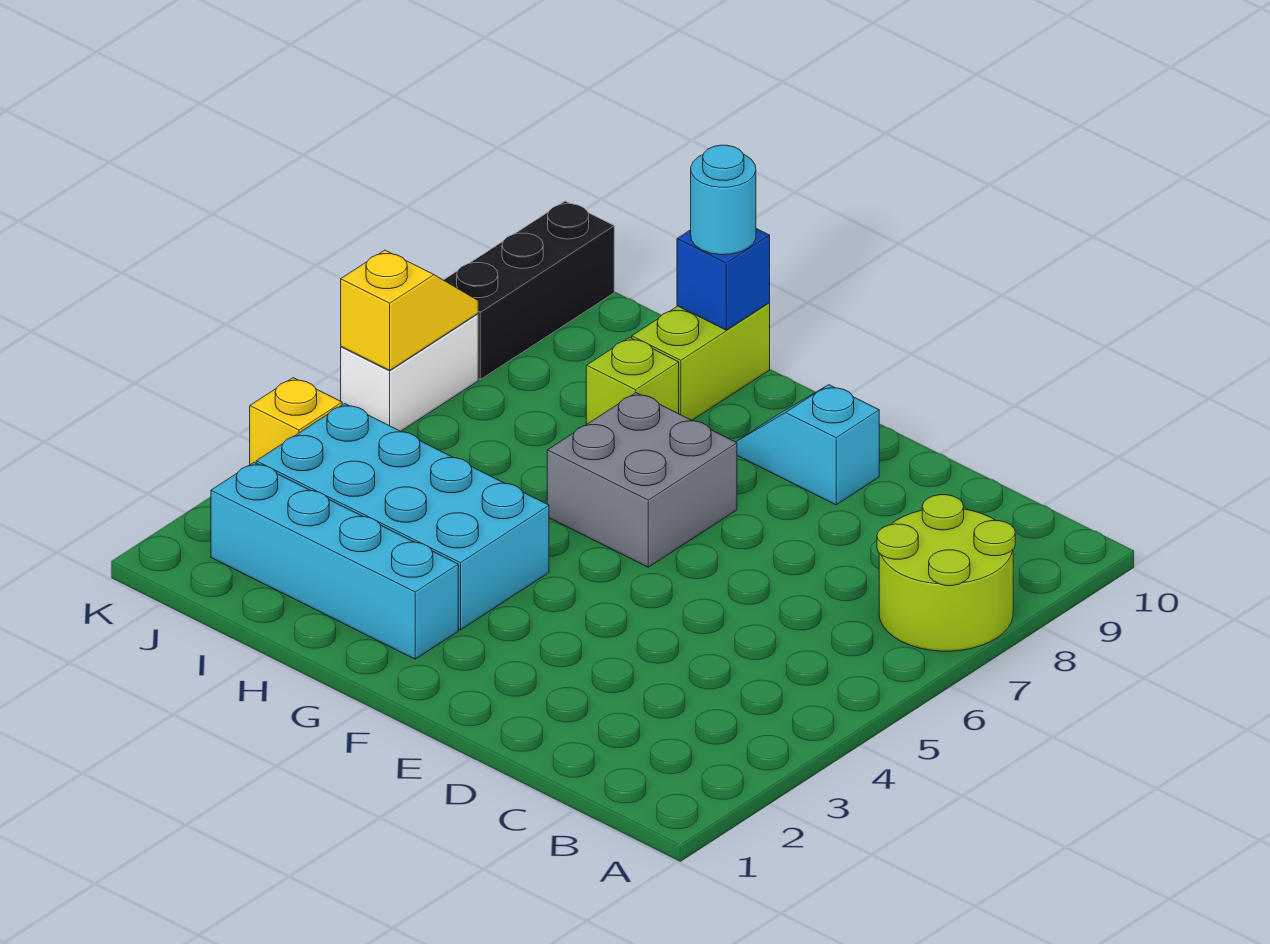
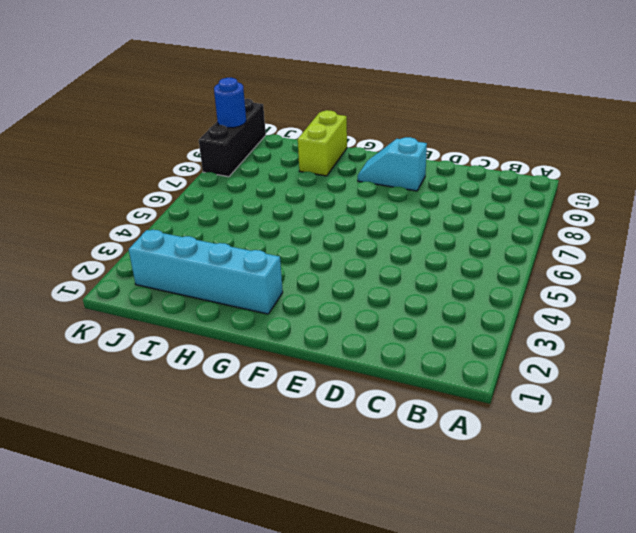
blue 1x1 round brick [214,78,246,128] -> none
none -> lime 2x2 round brick [877,495,1015,651]
none -> grey 2x2 brick [547,393,737,567]
none -> cyan 2x4 brick [256,404,549,630]

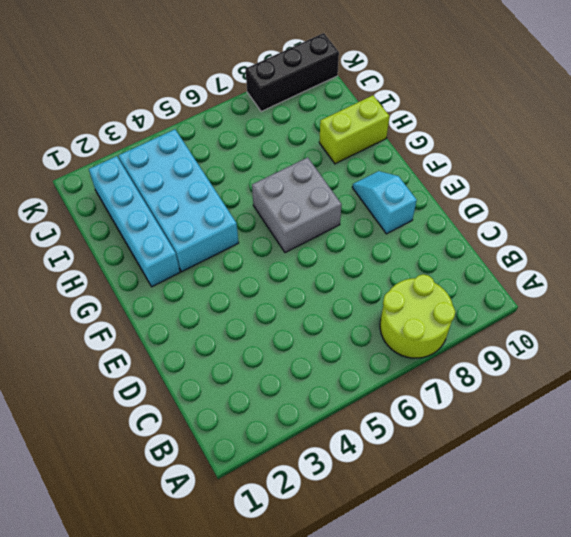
none -> lime 1x1 brick [586,337,679,424]
none -> yellow 1x1 brick [250,378,342,464]
none -> white 1x2 brick [341,314,478,431]

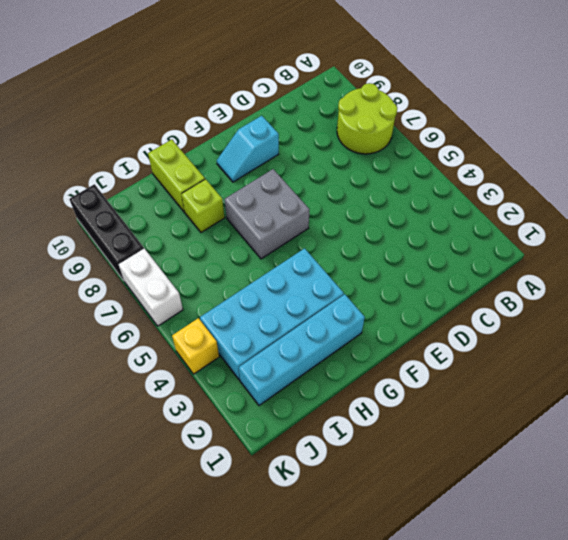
none -> blue 1x1 brick [677,229,770,330]
none -> yellow 1x2 slope [341,250,478,370]
none -> cyan 1x1 round brick [691,145,756,255]

